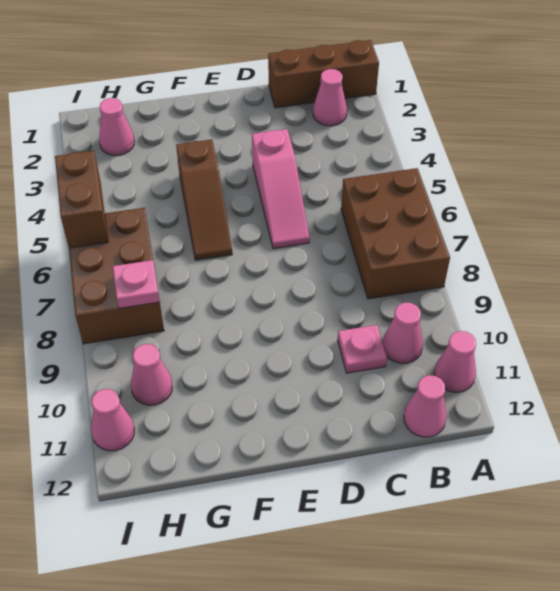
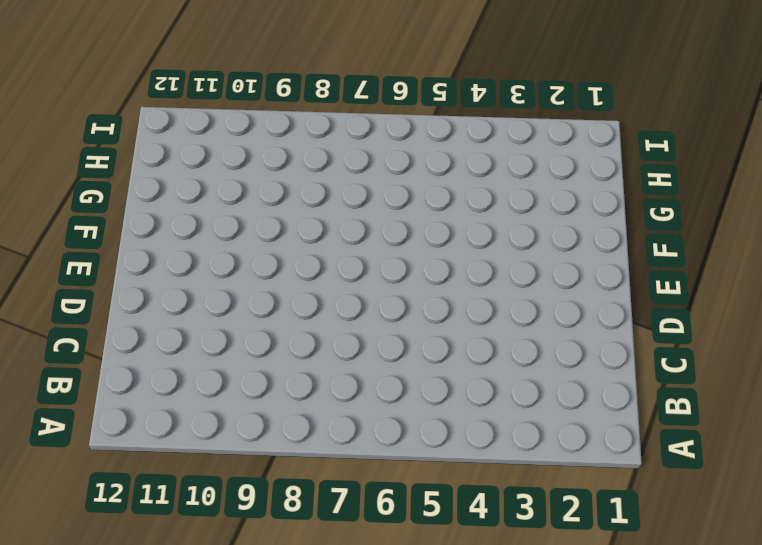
none -> brown 1x3 brick [268,40,379,108]
none -> brown 2x3 brick [341,168,450,299]
none -> pink 1x1 cone [434,331,476,392]

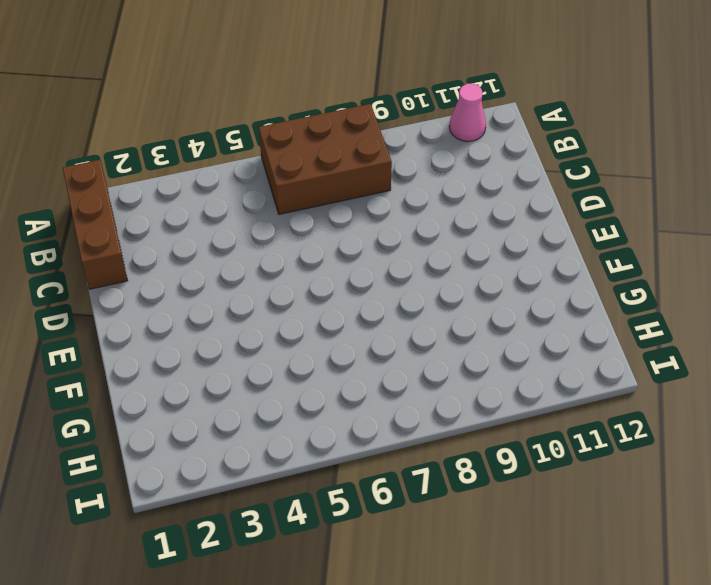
none -> pink 1x1 cone [313,69,347,126]
none -> pink 1x1 cone [383,302,423,363]
none -> pink 1x1 cone [404,375,447,437]

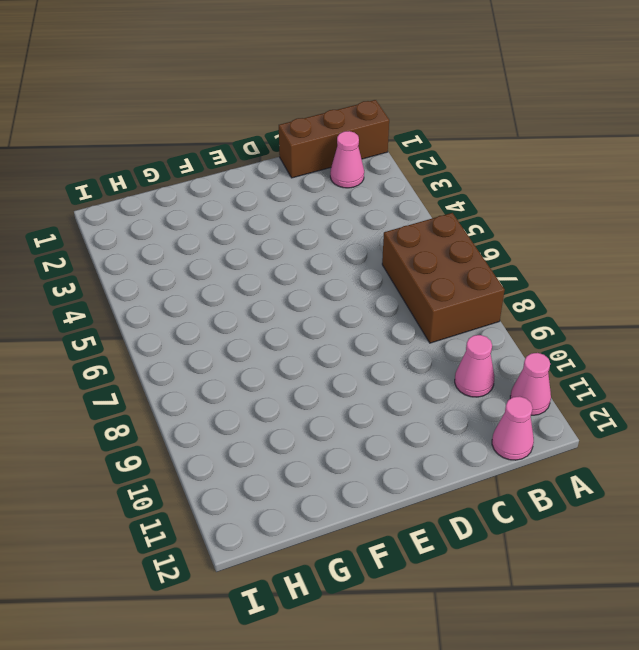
none -> pink 1x1 plate [338,325,387,373]
none -> pink 1x3 slope [252,129,310,249]
none -> brown 1x3 slope [176,140,232,260]

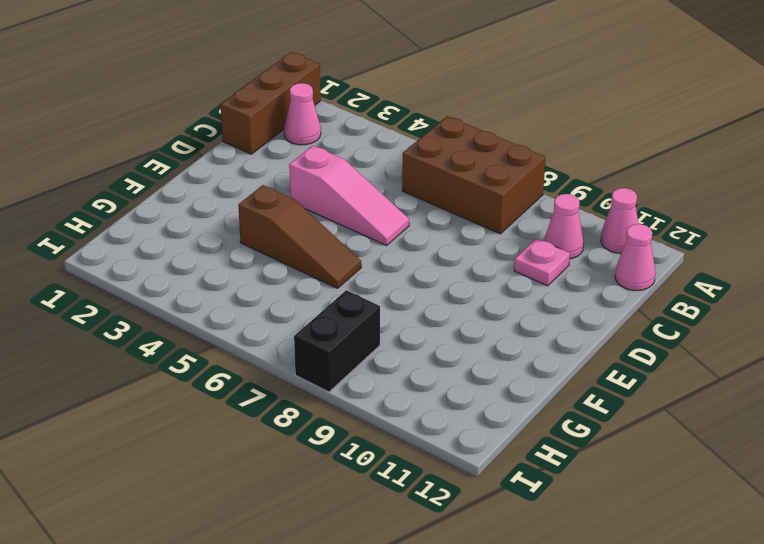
black 1x2 brick [294,290,380,392] -> brown 2x3 brick [69,208,164,344]
none -> pink 1x1 cone [99,98,135,155]
none -> pink 1x1 cone [131,344,172,405]
none -> pink 1x1 cone [91,389,134,451]

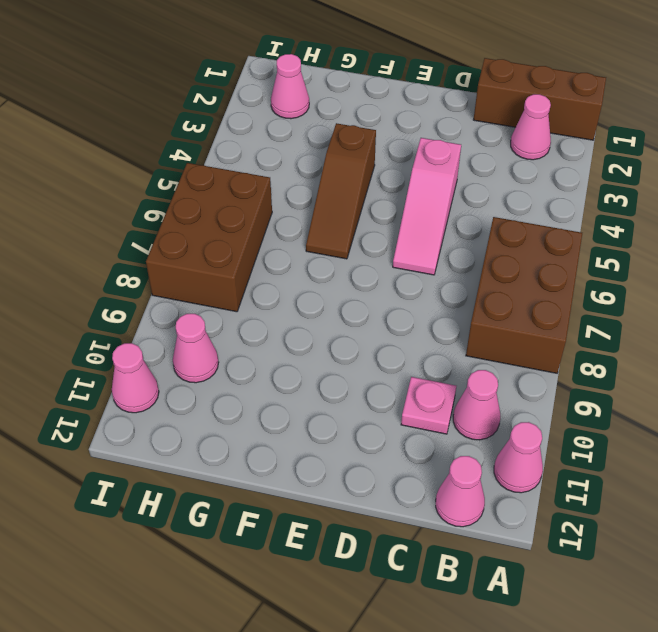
none -> pink 1x1 plate [113,260,160,308]
none -> brown 1x2 brick [55,151,108,248]

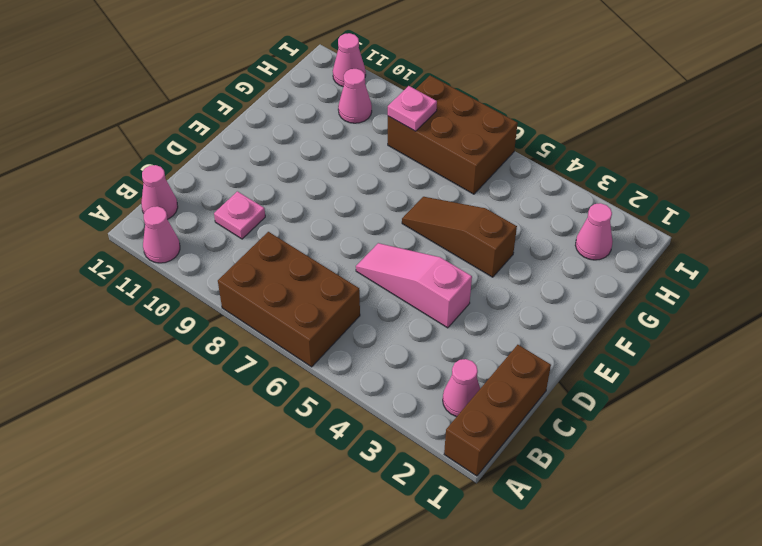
none -> pink 1x1 cone [383,302,423,363]
none -> brown 1x2 brick [55,151,108,248]

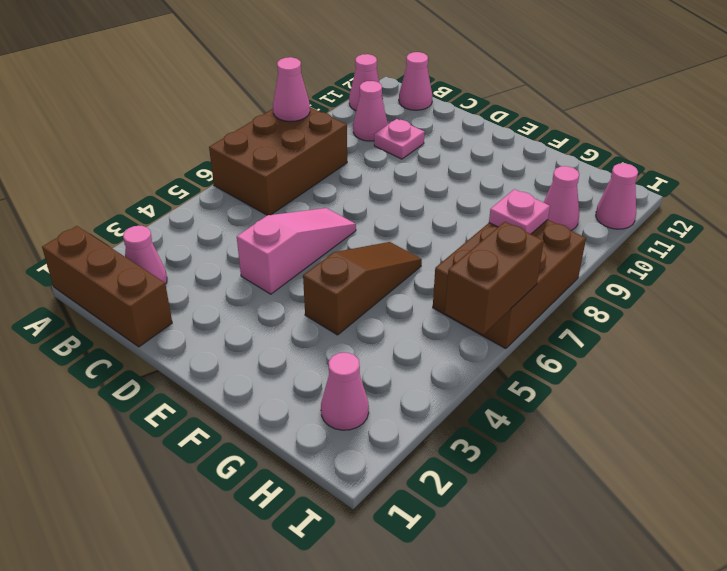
pink 1x1 cone [273,57,310,122] -> none

